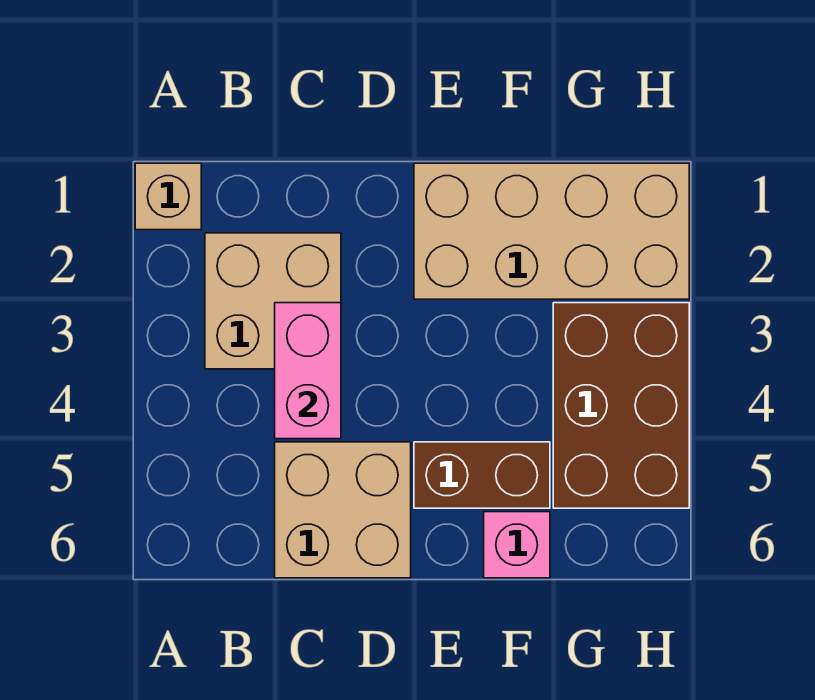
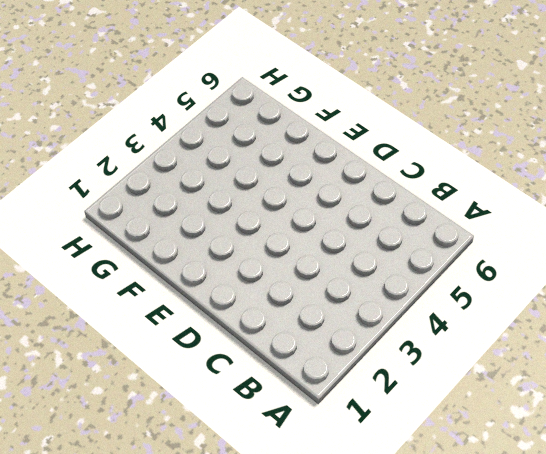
none -> tan 1x1 brick [135,163,201,230]
none -> tan 2x2 brick [205,233,341,369]

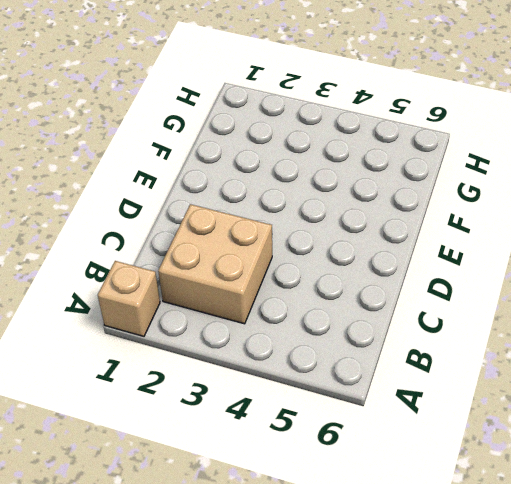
none -> tan 2x2 brick [275,442,411,578]
none -> tan 2x4 brick [414,163,689,299]

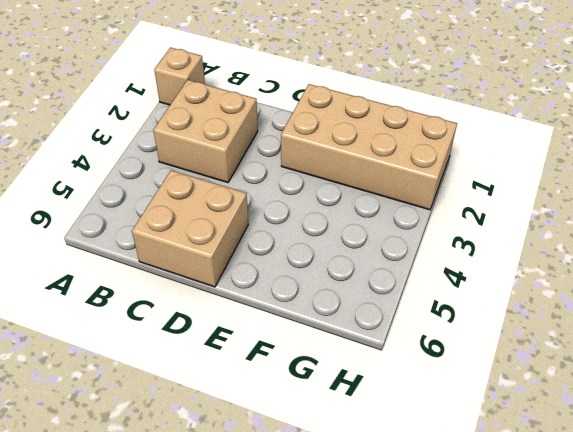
none -> brown 1x2 brick [414,442,550,508]
none -> pink 1x1 brick [484,512,550,578]

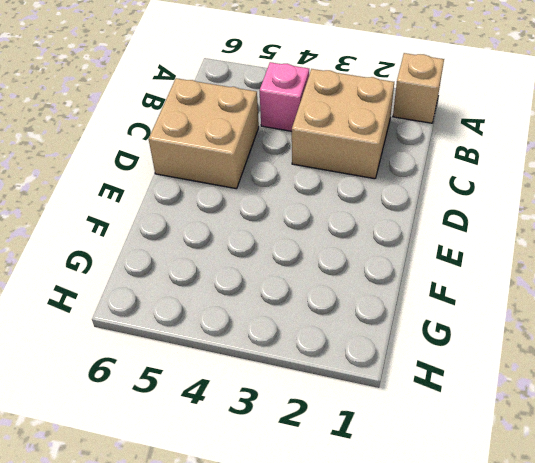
pink 1x1 brick [259,62,309,131] -> pink 1x1 brick moved to [484,512,550,578]
none -> tan 2x4 brick [414,163,689,299]
none -> brown 1x2 brick [414,442,550,508]

